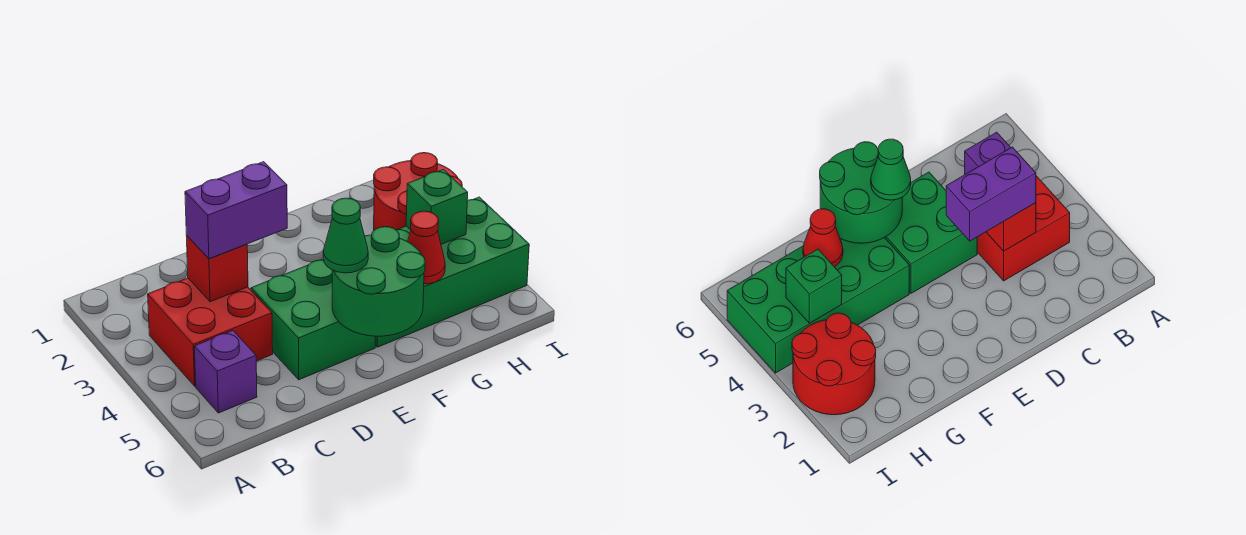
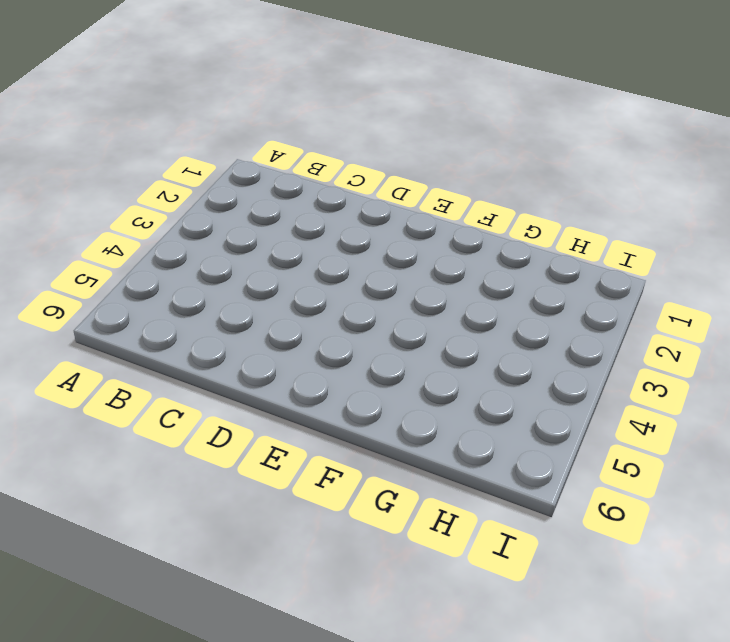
none -> red 2x2 brick [148,278,273,386]
none -> purple 1x1 brick [194,331,257,413]

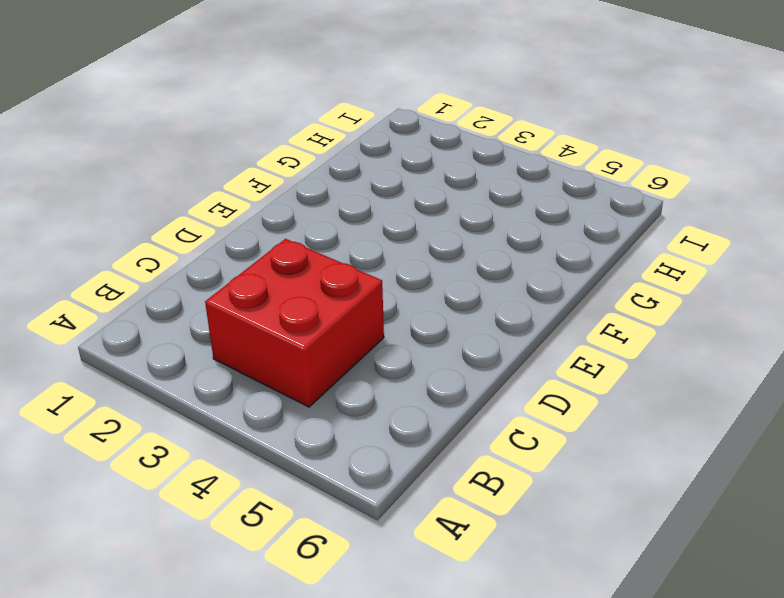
none -> purple 1x1 brick [194,331,257,413]
none -> green 2x2 brick [251,259,376,380]

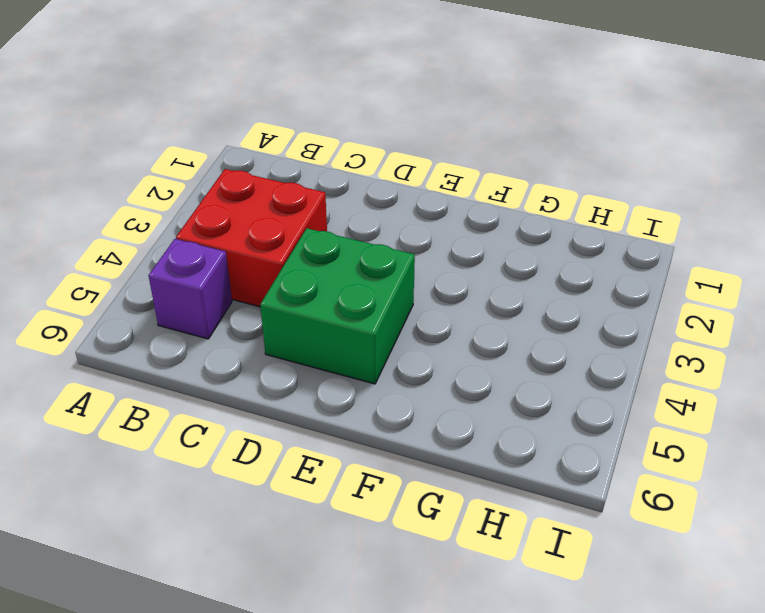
none -> green 2x4 brick [375,197,529,347]
none -> red 2x2 round brick [374,153,462,230]

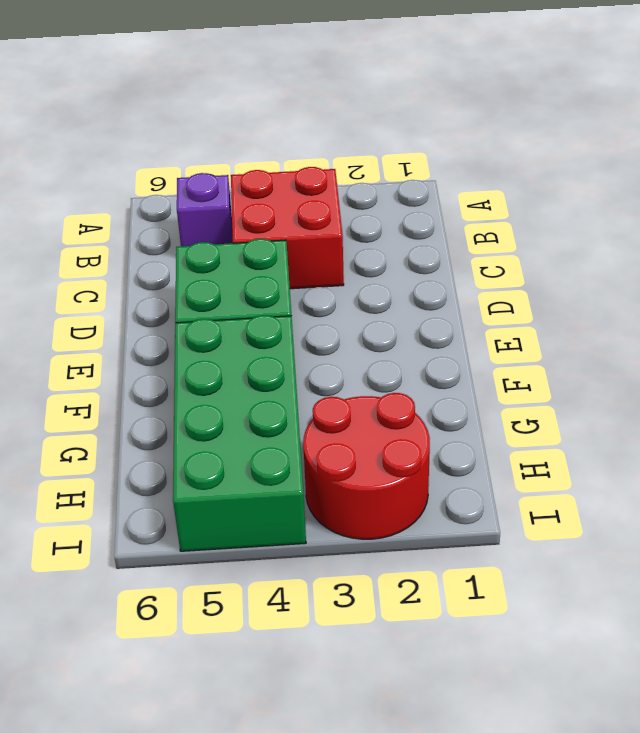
none -> red 1x1 brick [187,236,248,302]
none -> green 2x2 round brick [332,227,425,336]

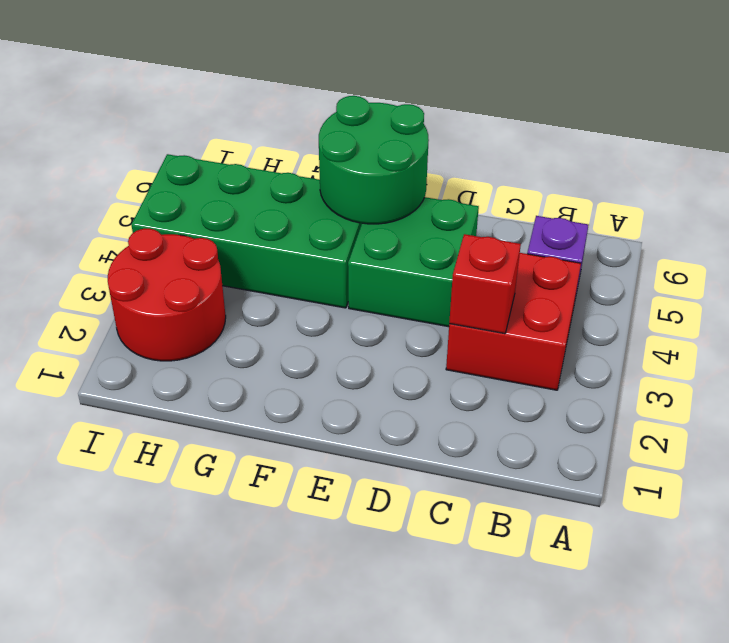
none -> red 1x1 cone [408,211,445,284]
none -> green 1x1 brick [406,169,468,244]

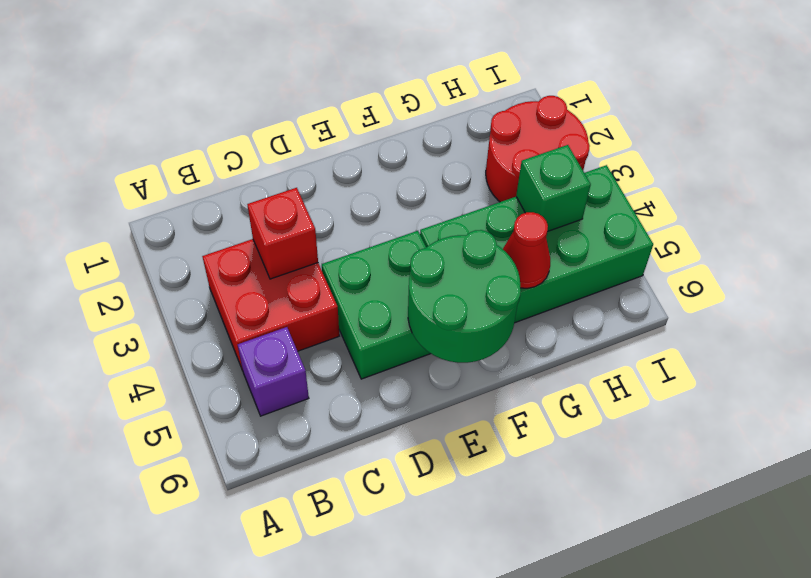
none -> purple 1x2 brick [185,162,287,259]
none -> green 1x1 cone [323,198,368,273]

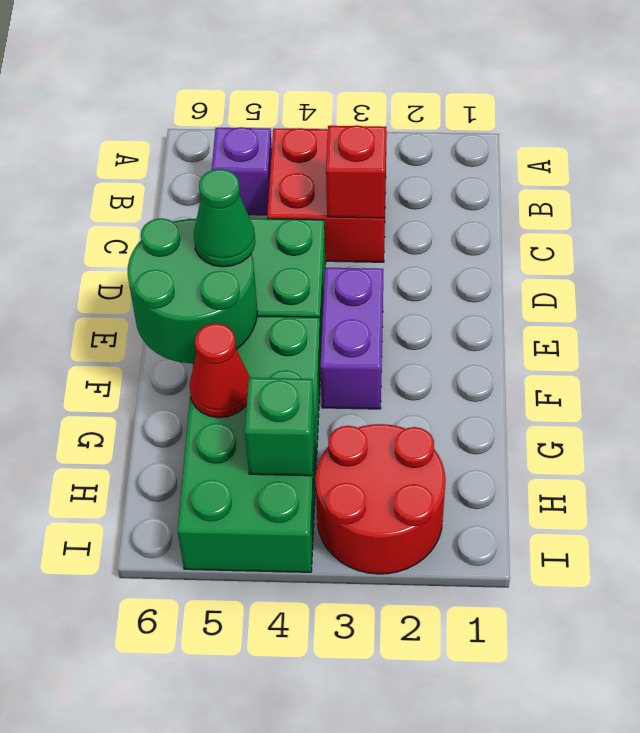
purple 1x2 brick [320,268,383,409] -> purple 1x2 brick moved to [185,162,287,259]

